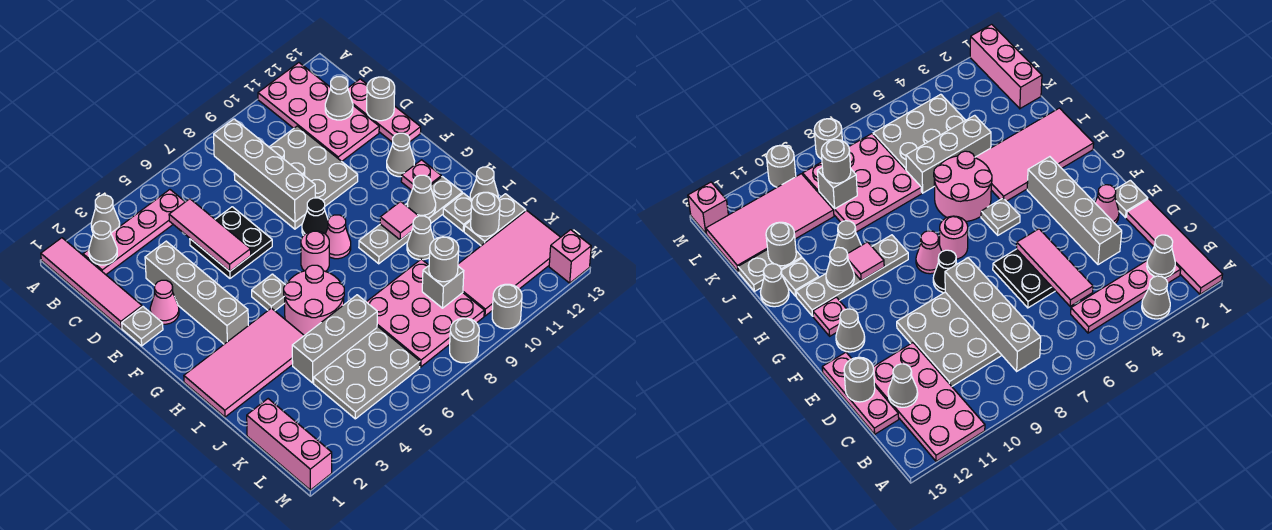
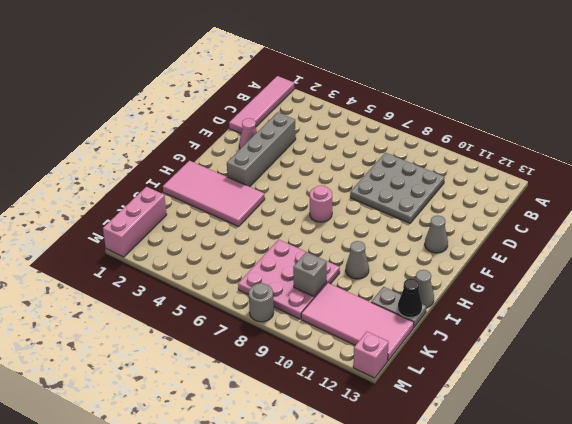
black 1x1 cone [398,278,422,318] -> black 1x1 cone moved to [302,198,328,236]
none -> grey 1x1 cone [91,195,120,233]
none -> pink 2x4 plate [258,63,379,161]
none -> pink 1x4 plate [83,190,185,275]
none -> pink 1x3 plate [348,79,421,142]

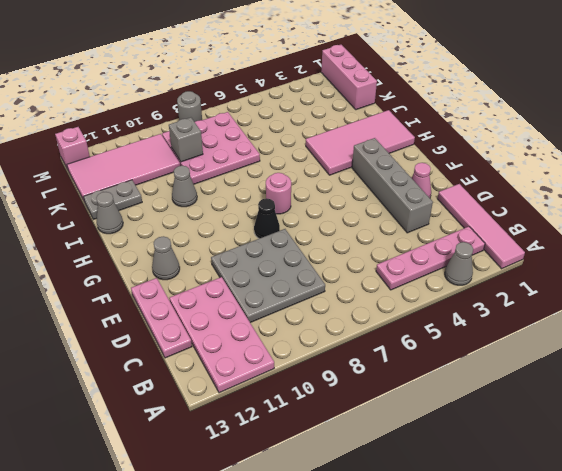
none -> black 2x2 plate [190,207,272,278]
none -> grey 1x1 plate [122,307,163,346]
none -> grey 1x1 plate [252,274,285,311]
none -> pink 1x1 cone [326,215,351,259]

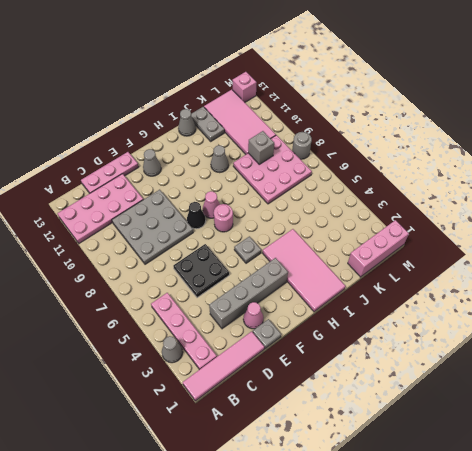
none -> pink 1x1 plate [401,160,441,190]
none -> pink 2x2 round brick [284,265,344,335]
none -> grey 1x4 plate [359,177,462,264]
none -> grey 1x1 plate [443,193,472,231]

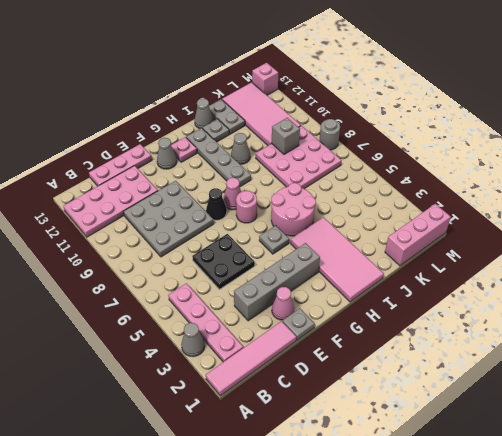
none -> grey 1x3 brick [292,295,377,383]
none -> grey 2x3 plate [314,327,420,419]
none -> grey 1x1 round brick [492,284,522,329]
none -> grey 1x1 cone [89,221,117,265]

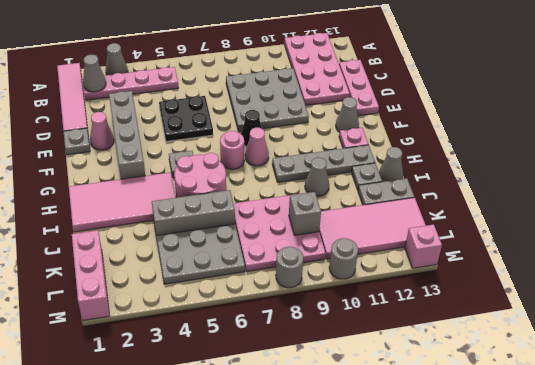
none -> grey 1x4 brick [214,119,315,222]
none -> pink 1x3 tile [169,199,251,271]
none -> grey 1x1 cone [325,77,353,120]
none -> grey 1x1 round brick [367,77,395,121]

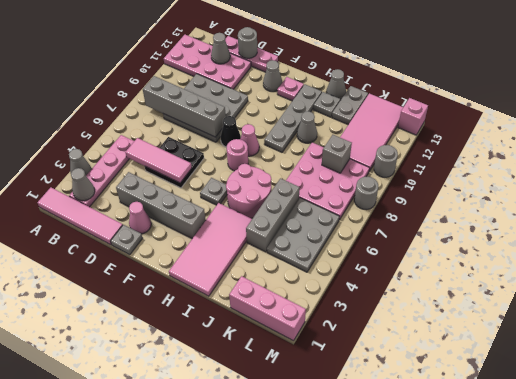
none -> pink 1x1 tile [380,202,418,240]
none -> grey 1x1 cone [407,175,436,218]
none -> grey 1x1 round brick [471,192,500,236]
none -> grey 1x1 round brick [429,237,459,282]

